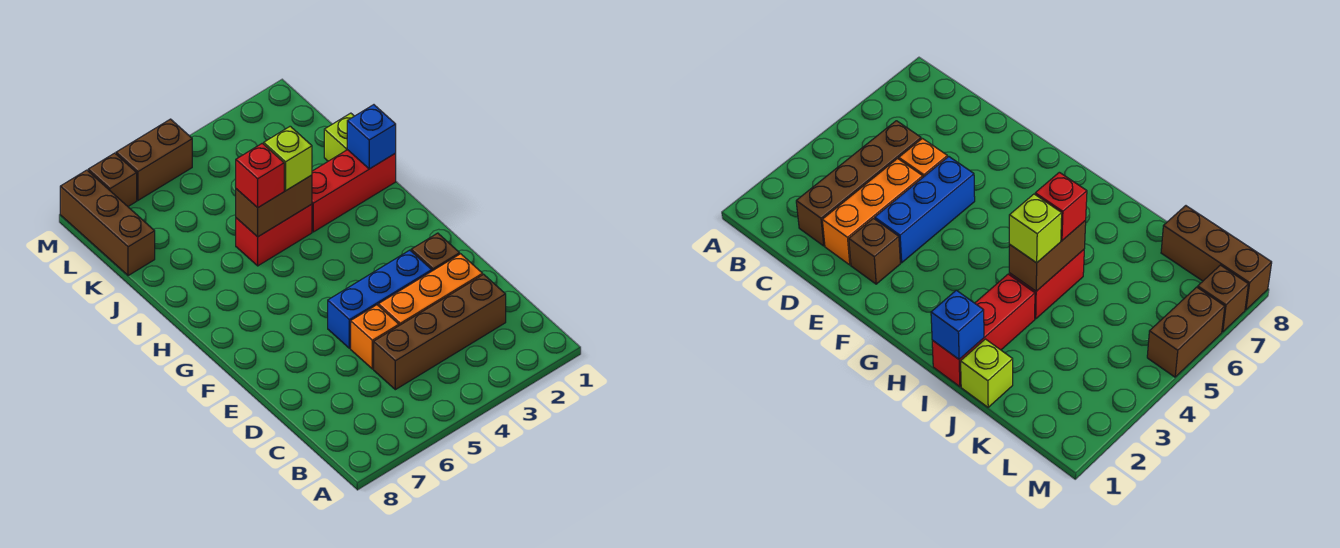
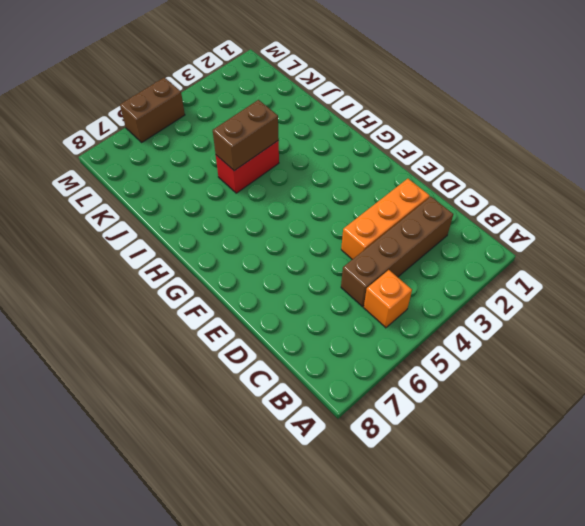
orange 1x1 brick [364,270,412,328] -> orange 1x1 brick moved to [351,305,399,369]
none -> brown 1x1 brick [411,233,460,271]
none -> blue 1x3 brick [328,250,432,348]
none -> red 1x3 brick [312,150,396,232]

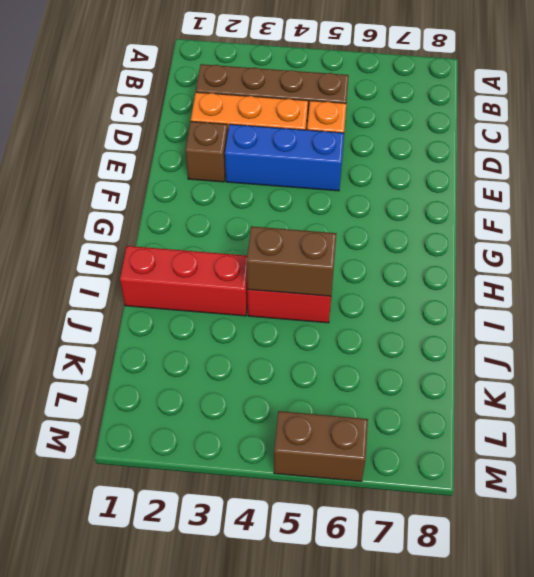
none -> lime 1x1 brick [324,113,354,161]
none -> brown 1x3 brick [60,170,155,276]
none -> brown 1x1 brick [88,153,137,206]

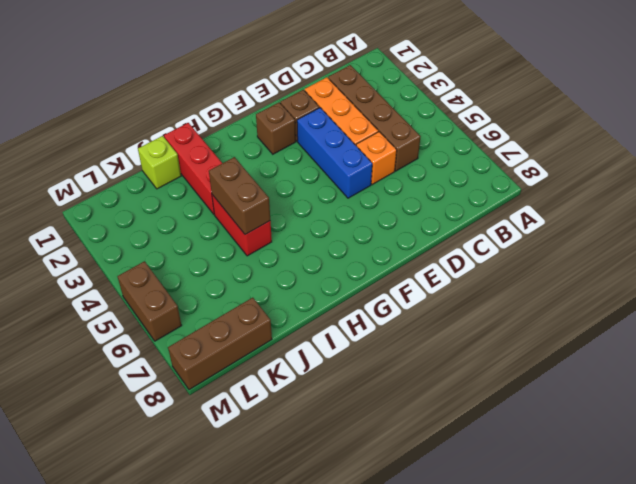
brown 1x1 brick [256,102,296,154] -> brown 1x1 brick moved to [88,153,137,206]
none -> blue 1x1 brick [347,105,396,169]
none -> lime 1x1 brick [264,126,312,191]
none -> red 1x1 brick [236,143,284,208]

